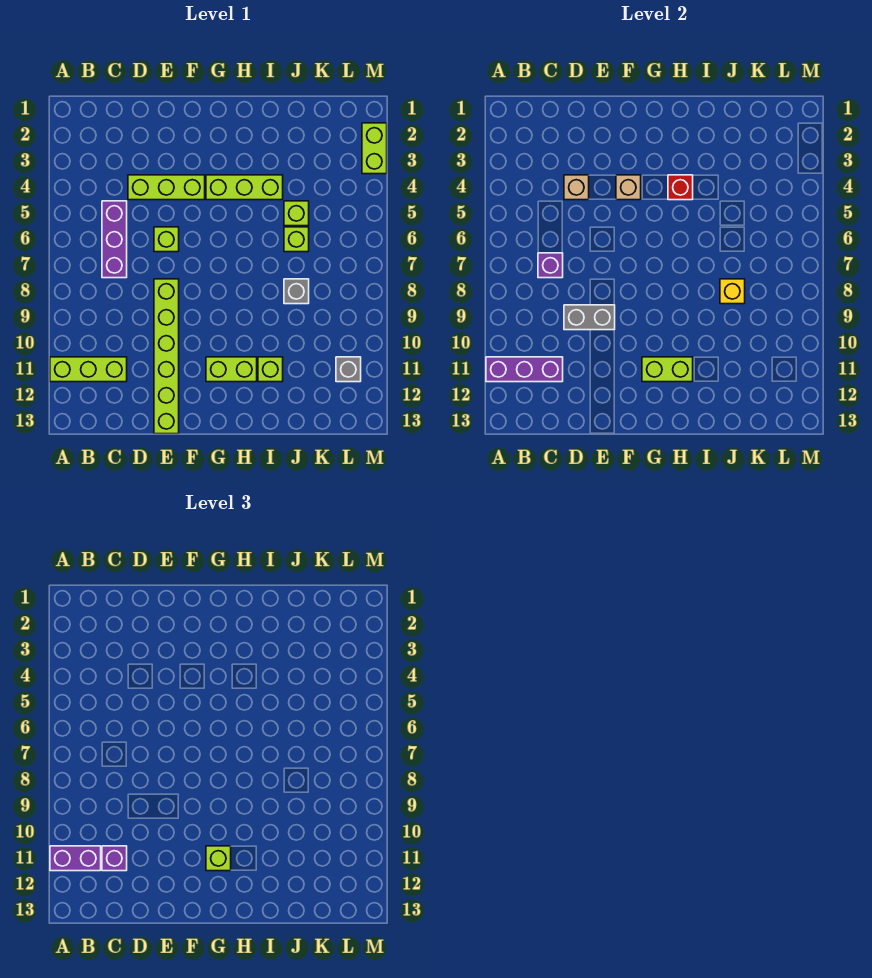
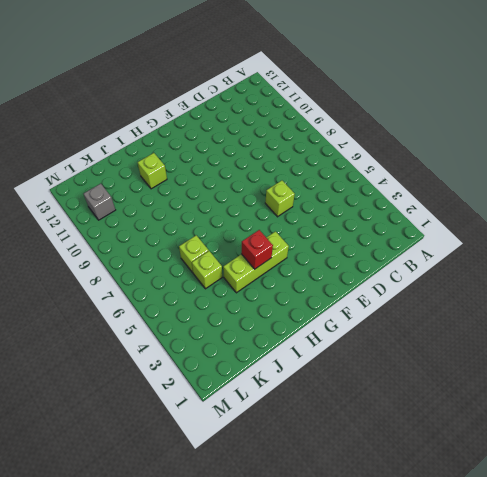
none -> lime 1x3 brick [50,357,127,382]
none -> purple 1x3 brick [102,201,127,278]
none -> lime 1x3 brick [128,175,205,200]

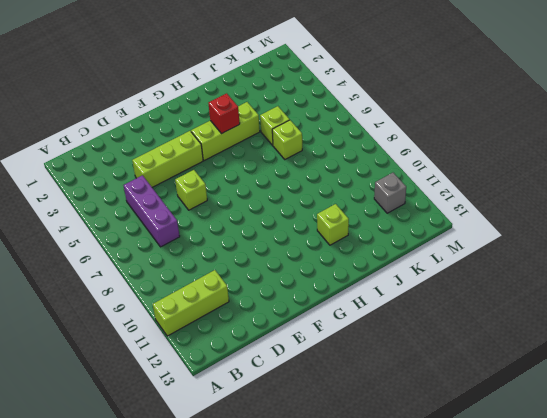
none -> lime 1x6 brick [154,279,179,434]
none -> lime 1x2 brick [206,357,257,382]
none -> grey 1x1 brick [284,279,309,304]

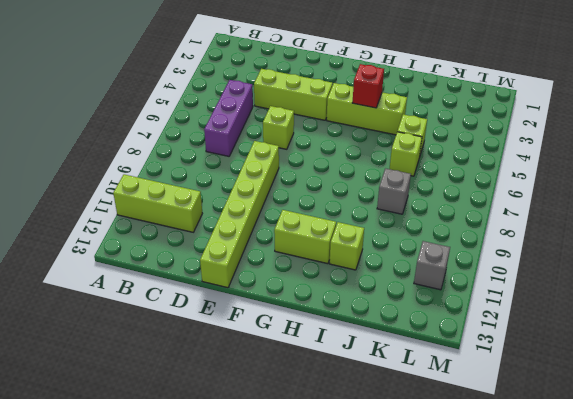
none -> lime 1x2 brick [362,123,387,174]
none -> purple 1x3 brick [486,357,563,382]
none -> purple 1x1 brick [538,253,563,278]

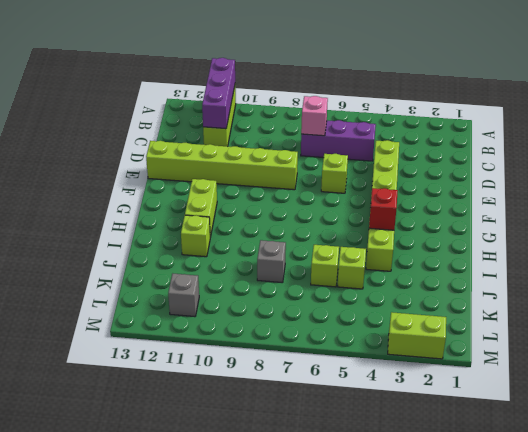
pink 1x1 brick [301,96,328,136] -> purple 1x1 brick [538,253,563,278]
none -> tan 1x1 brick [564,175,589,200]
none -> grey 1x2 brick [564,305,615,330]
none -> tan 1x1 brick [616,175,641,200]

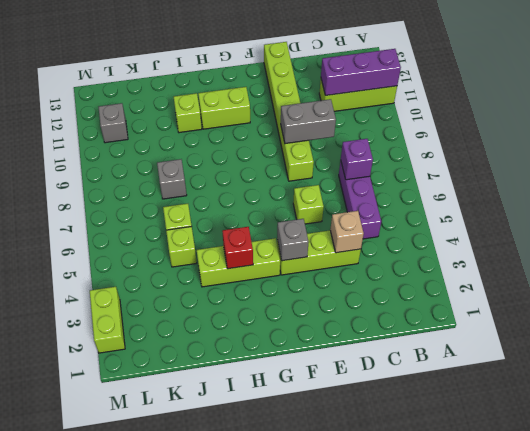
grey 1x1 brick [277,219,309,261] -> tan 1x1 brick [616,175,641,200]
none -> lime 1x2 brick [642,357,693,382]
none -> yellow 1x1 brick [720,279,745,304]
none -> purple 1x2 brick [50,846,101,871]

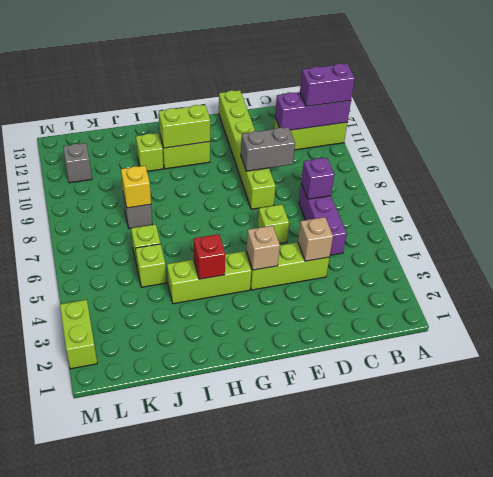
none -> purple 1x1 brick [102,846,127,871]
none -> lime 1x1 brick [206,846,231,871]

